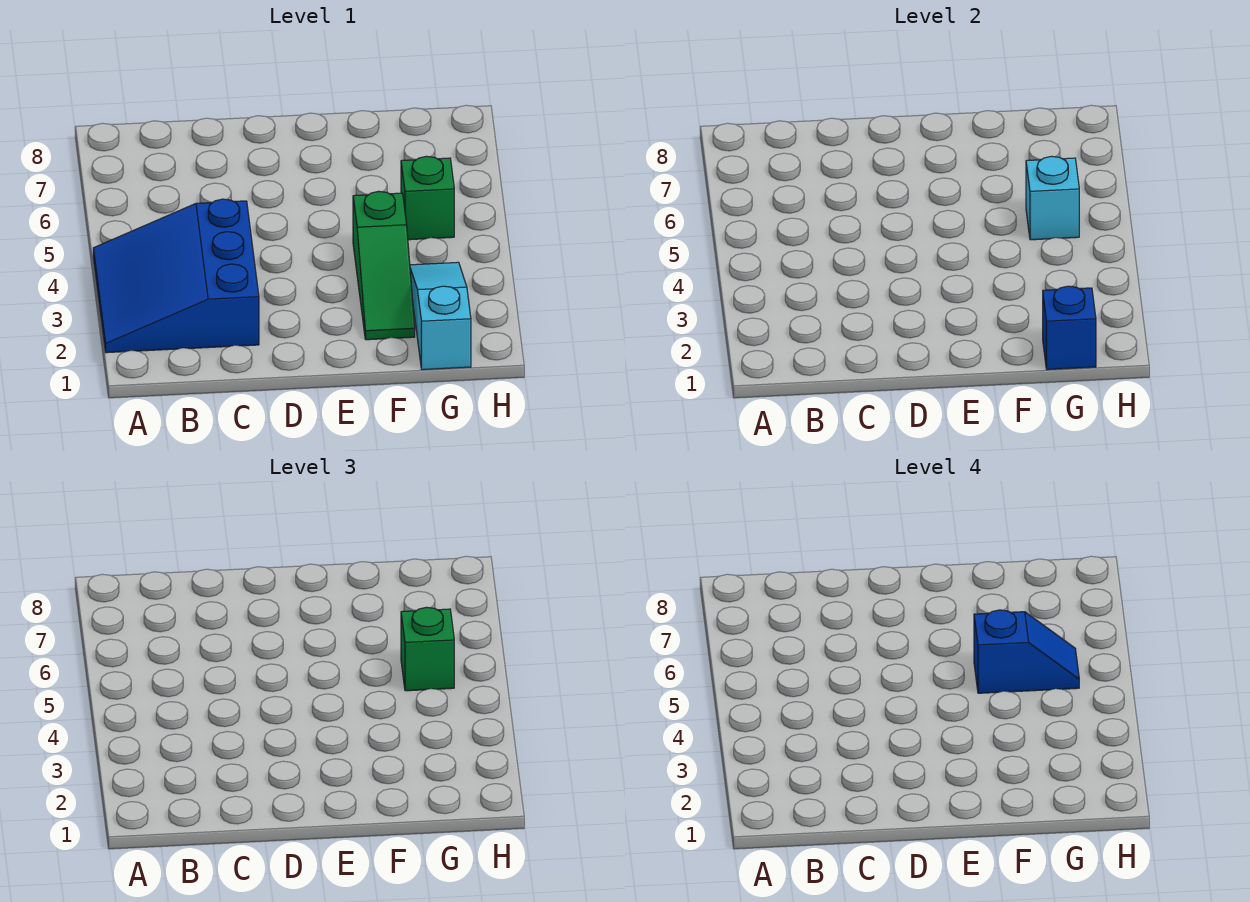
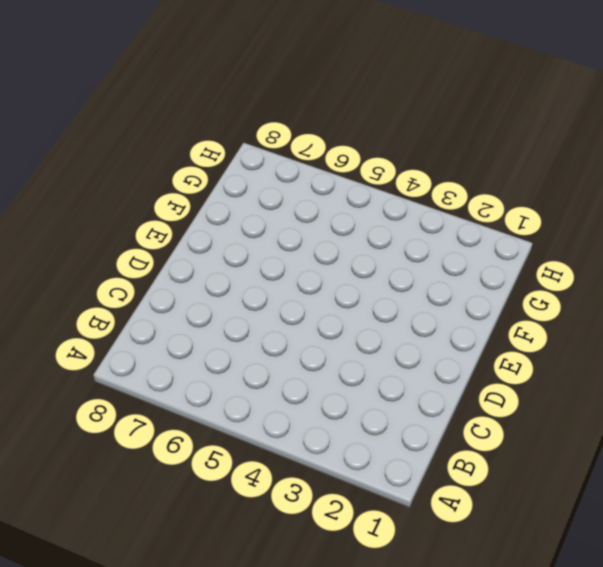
none -> blue 3x3 slope [93,199,259,353]
none -> green 1x3 slope [353,191,415,340]

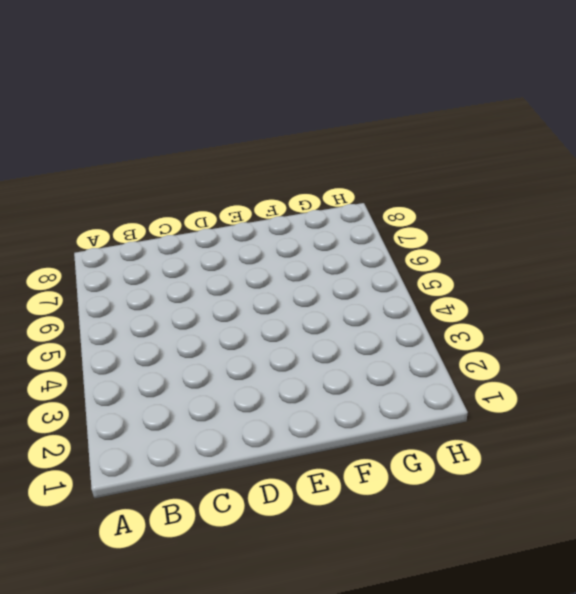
none -> blue 3x3 slope [93,199,259,353]
none -> green 1x3 slope [353,191,415,340]

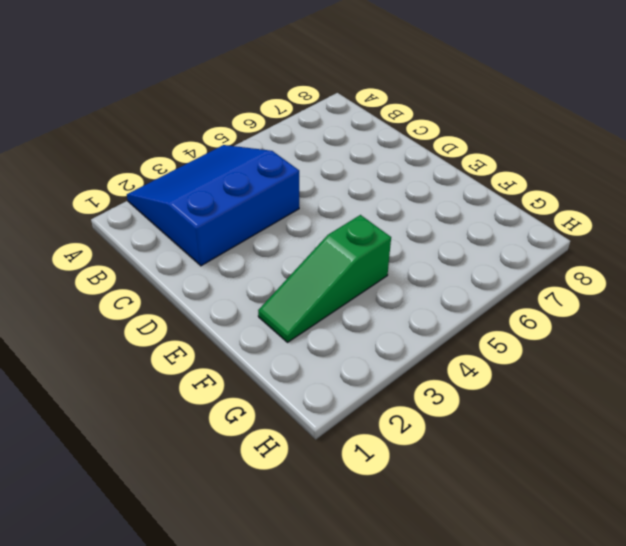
none -> cyan 1x3 slope [410,262,471,370]
none -> green 1x1 brick [401,156,454,240]

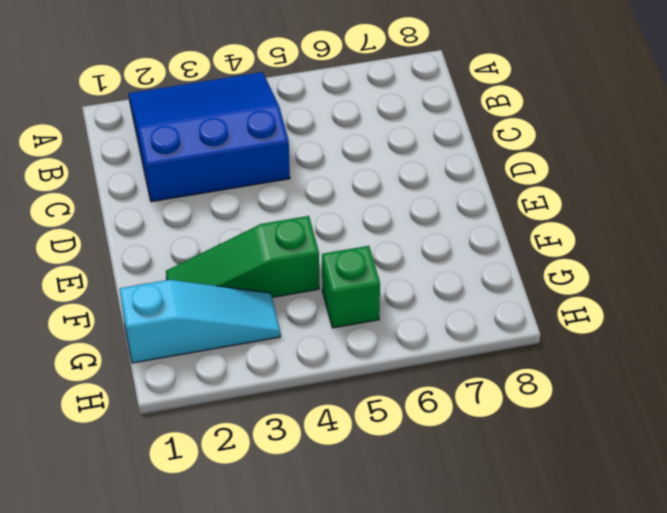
none -> blue 1x1 brick [1043,286,1096,370]
none -> cyan 1x1 brick [1026,156,1079,240]

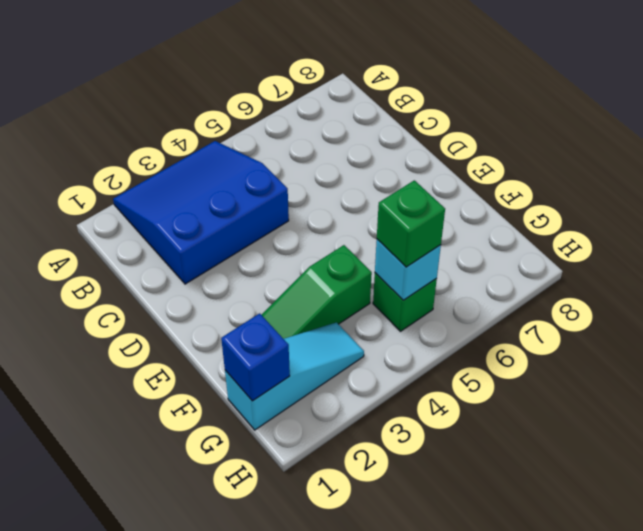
none -> blue 1x2 slope [974,610,1079,693]

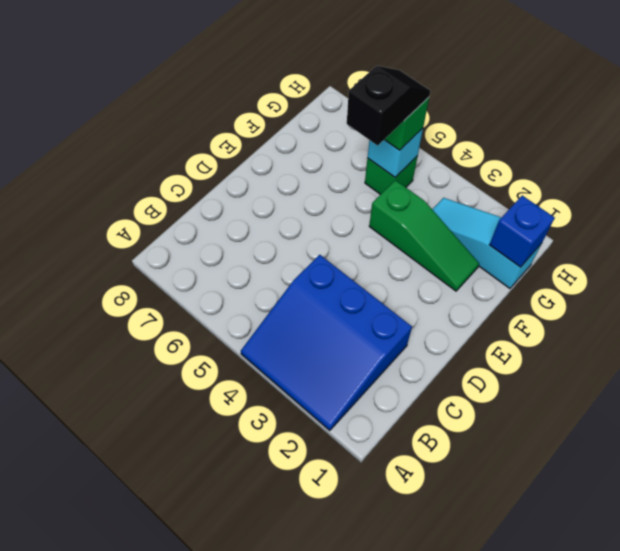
black 1x2 slope [347,66,430,145] -> blue 1x2 slope [974,610,1079,693]

